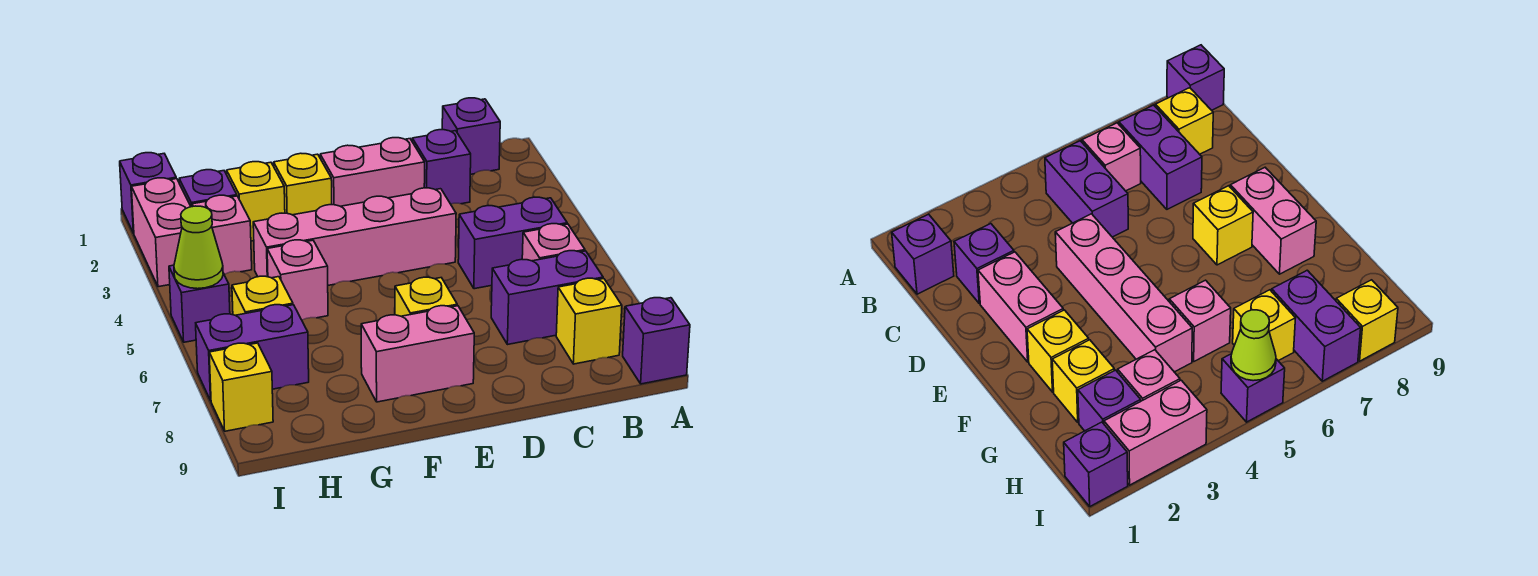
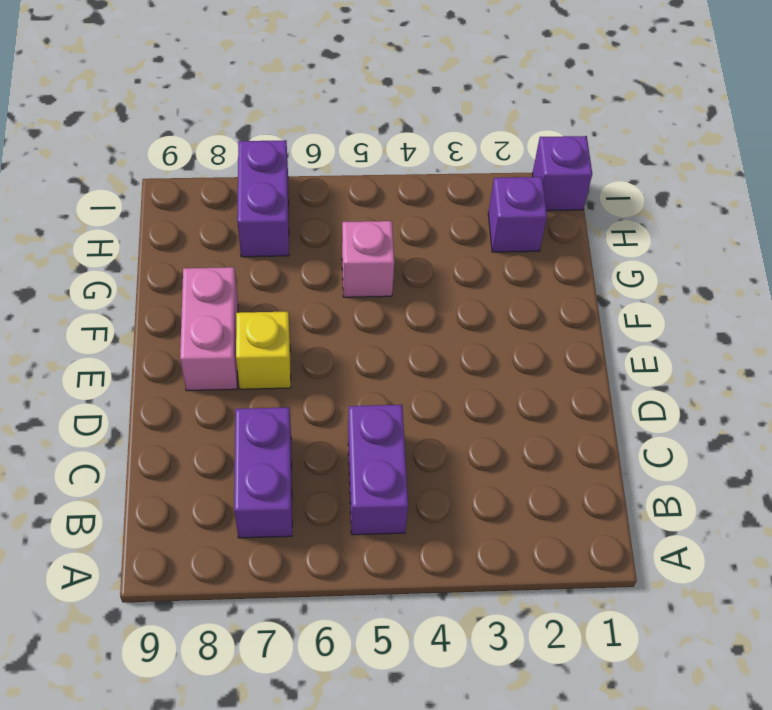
none -> purple 1x1 brick [623,298,690,384]
none -> purple 1x1 brick [442,98,500,174]
none -> pink 1x1 brick [522,224,585,261]

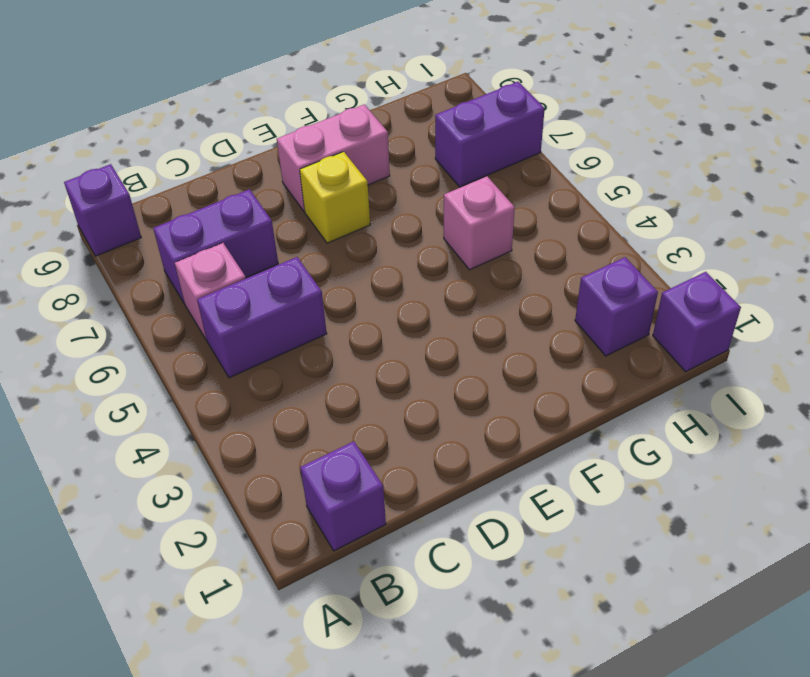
none -> yellow 1x1 brick [556,278,622,364]
none -> purple 1x1 brick [412,130,471,204]
none -> pink 1x2 brick [320,138,425,206]

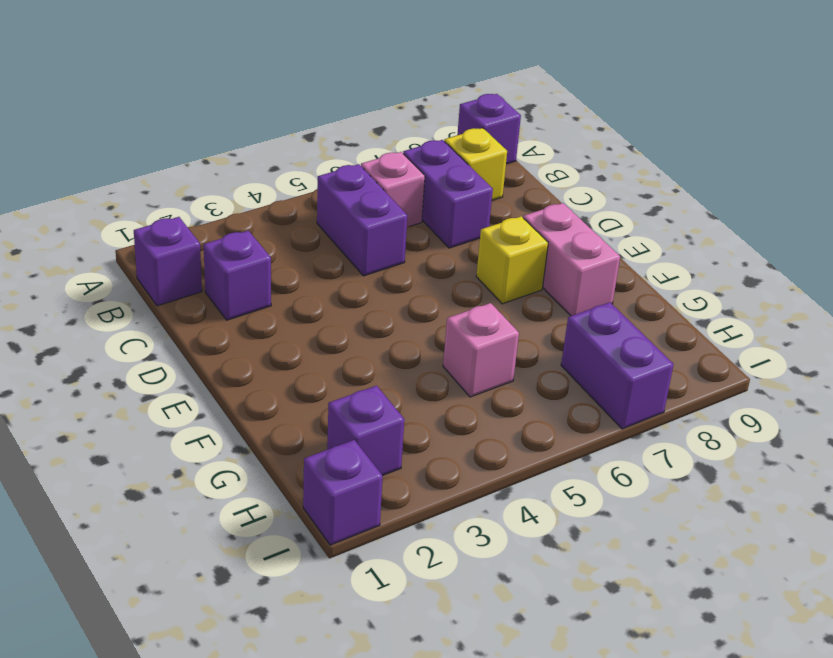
none -> pink 1x2 brick [320,138,425,206]
none -> pink 1x4 brick [253,188,456,285]
none -> yellow 1x1 brick [274,153,332,215]

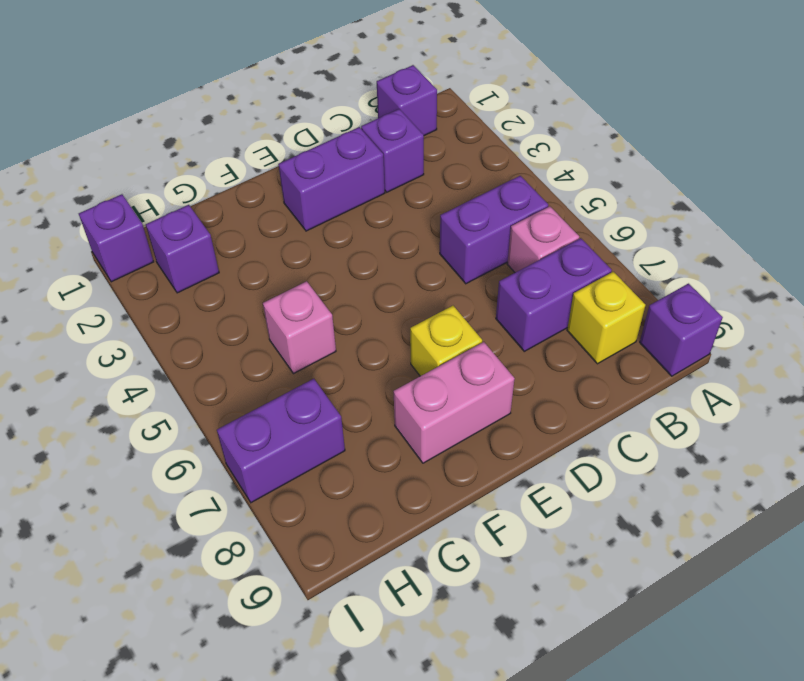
purple 1x2 brick [278,127,385,231] -> pink 1x2 brick [320,138,425,206]
none -> pink 1x4 brick [253,188,456,285]
none -> yellow 1x1 brick [274,153,332,215]
none -> yellow 1x1 brick [227,162,285,241]

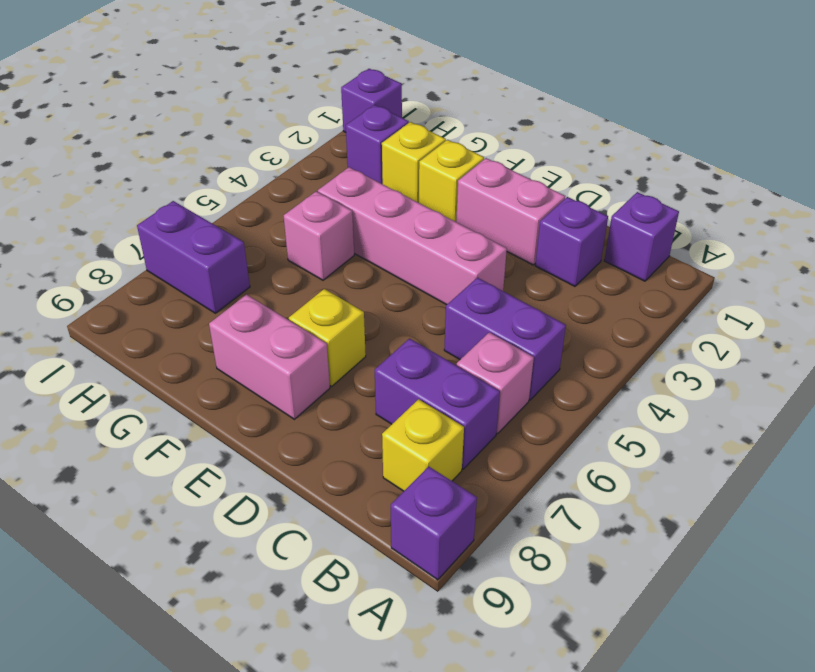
none -> pink 1x1 brick [192,195,252,275]
none -> yellow 1x1 brick [232,276,293,315]
none -> pink 1x2 brick [132,178,191,287]

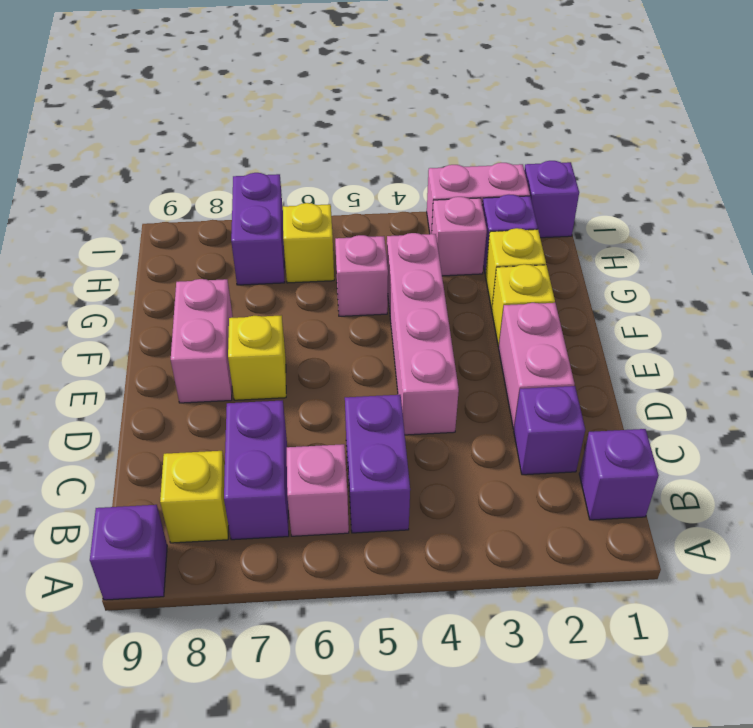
none -> purple 1x1 brick [169,265,230,342]
none -> yellow 1x1 brick [209,343,273,431]
none -> lime 1x1 cone [174,206,223,289]

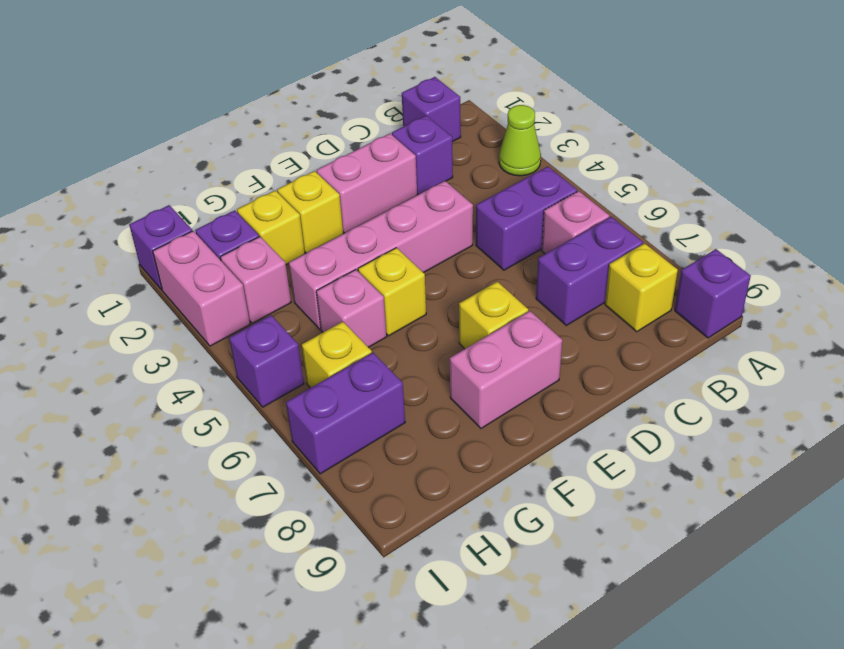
lime 1x1 cone [499,105,541,176] -> lime 1x1 cone moved to [174,206,223,289]
yellow 1x1 brick [358,248,426,336] -> yellow 1x1 brick moved to [209,343,273,431]

